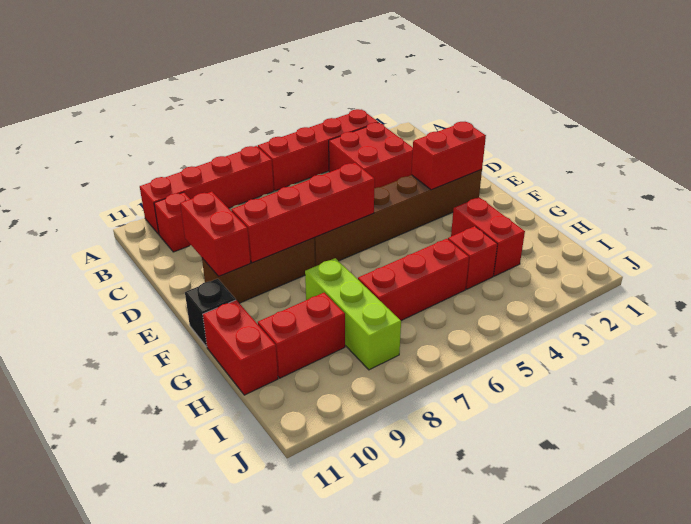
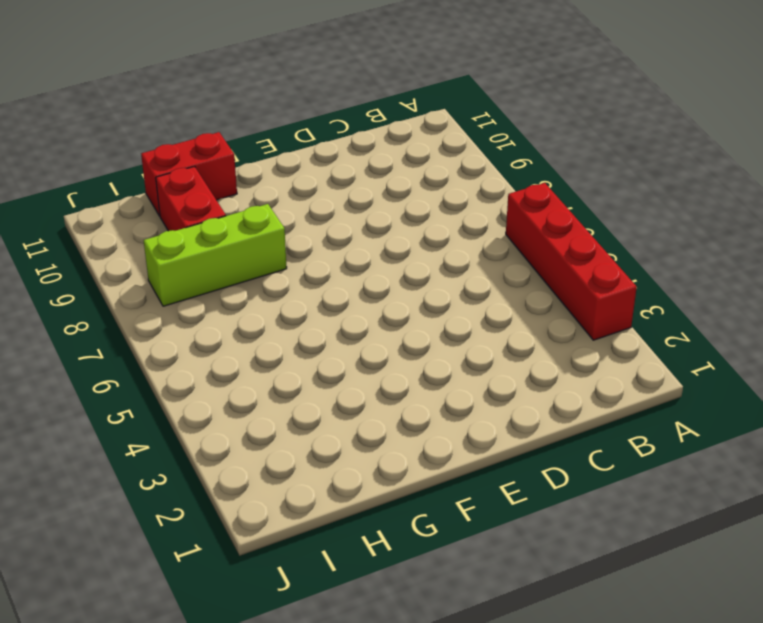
none -> red 1x4 brick [140,146,274,234]
none -> red 2x2 brick [329,122,413,188]
none -> red 1x1 brick [154,192,191,252]

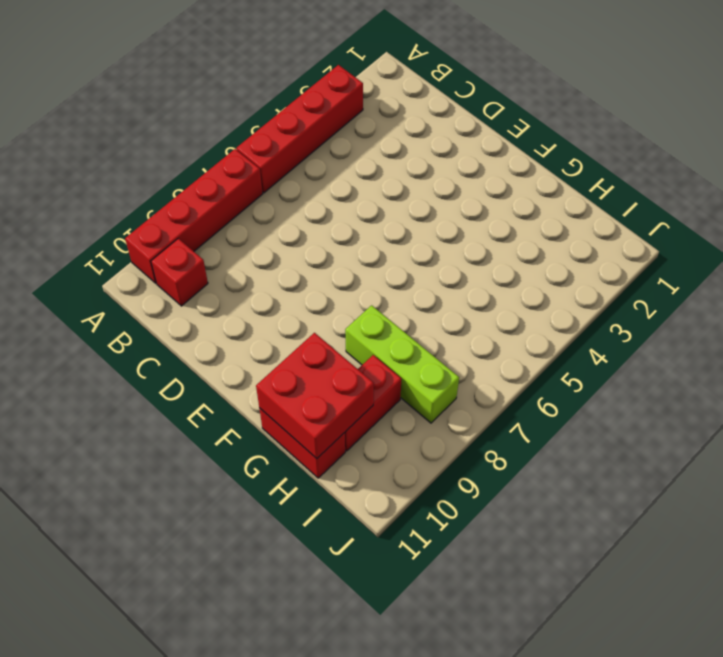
red 2x2 brick [256,333,374,458] -> red 2x2 brick moved to [329,122,413,188]
none -> brown 1x6 brick [314,170,482,266]
none -> brown 1x3 brick [202,238,315,303]
none -> black 1x1 brick [185,279,236,347]

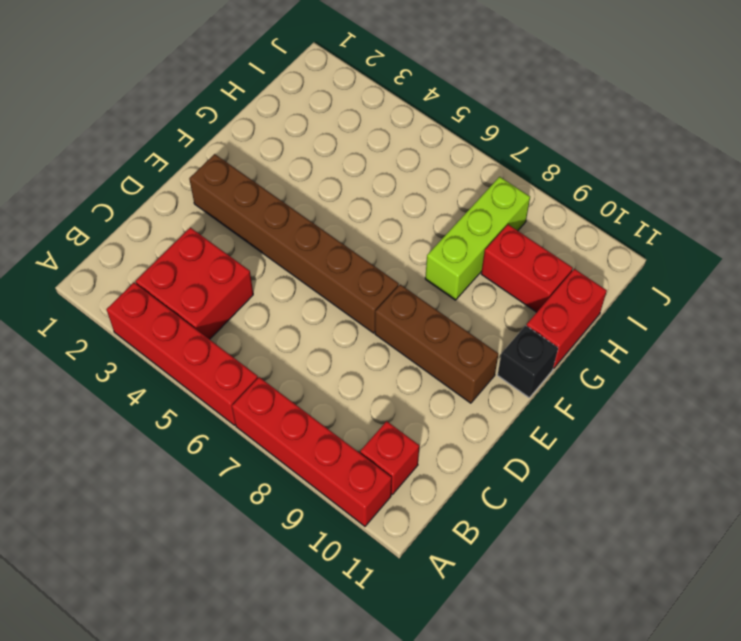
none -> red 1x2 brick [451,197,525,276]
none -> red 1x1 brick [448,226,497,289]
none -> red 1x3 brick [358,239,469,321]

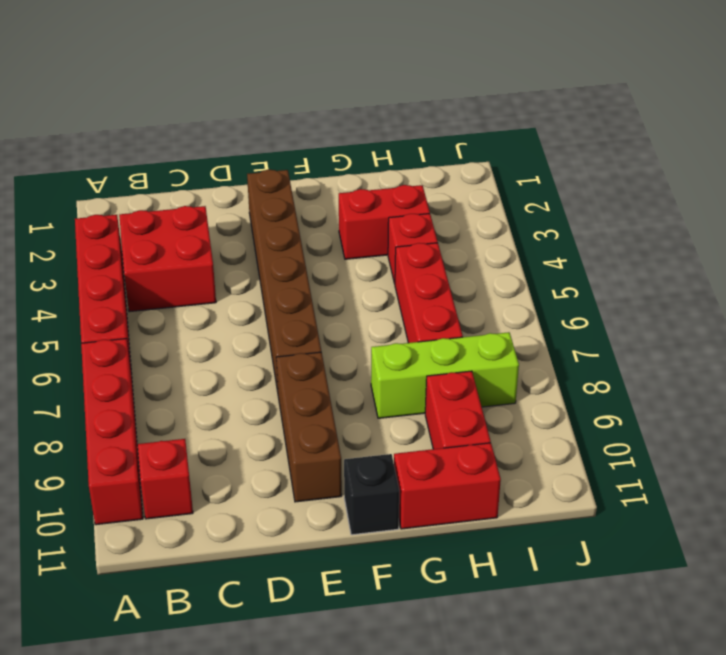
none -> red 1x2 brick [180,192,250,276]
none -> red 1x2 brick [411,122,486,190]
none -> red 1x4 brick [231,163,375,263]

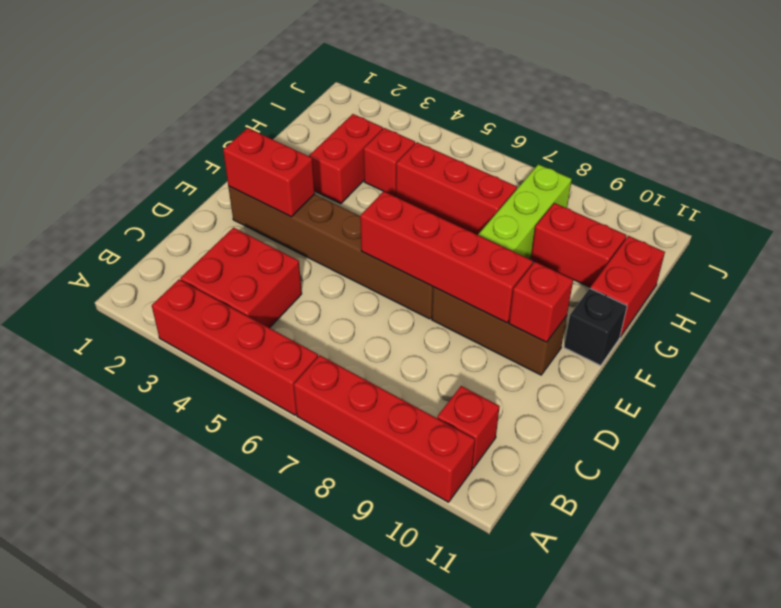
red 1x1 brick [509,262,573,342] -> red 1x2 brick [180,192,250,276]

